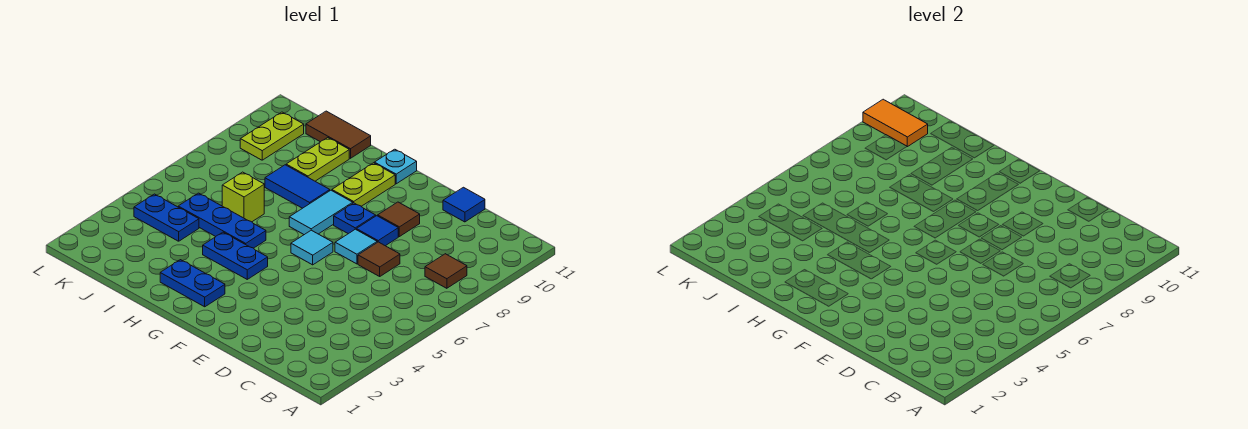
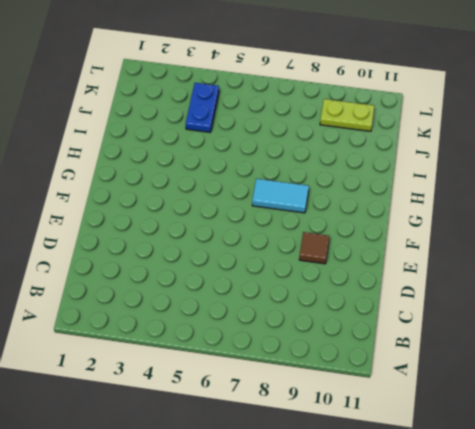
none -> brown 1x1 tile [425,254,467,288]
none -> brown 1x1 tile [358,242,400,276]
none -> blue 1x1 tile [443,187,485,222]

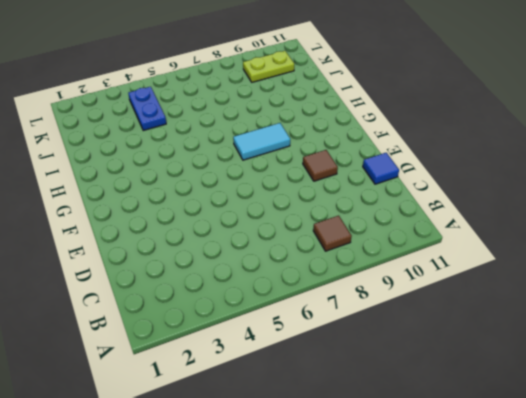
none -> brown 1x1 tile [358,242,400,276]
none -> cyan 1x1 tile [335,229,377,264]
none -> blue 1x1 tile [356,216,398,246]

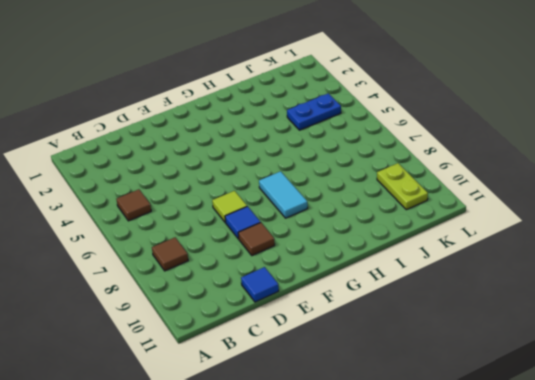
brown 1x1 tile [116,189,151,221] -> brown 1x1 tile moved to [358,242,400,276]
lime 1x1 tile [212,191,247,223] -> cyan 1x1 tile [335,229,377,264]
none -> cyan 1x1 tile [291,230,333,265]
none -> blue 1x1 plate [334,203,376,234]
none -> blue 1x2 plate [160,260,225,307]

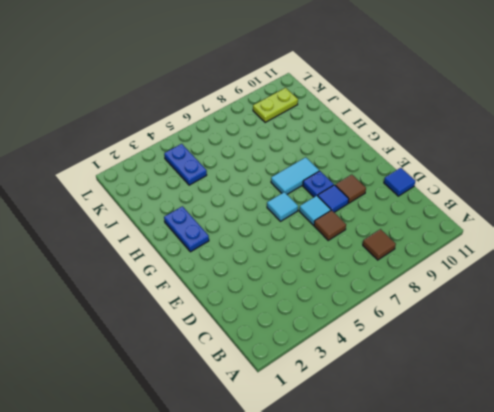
none -> blue 1x2 plate [203,232,268,279]
none -> lime 1x2 plate [332,163,395,206]
none -> cyan 1x1 plate [374,149,417,184]

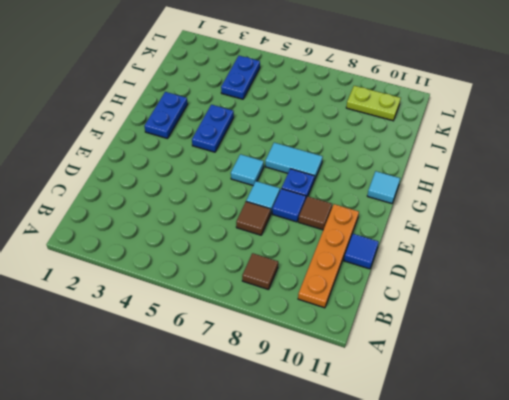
orange 1x4 plate [298,204,359,308] -> none
cyan 1x1 tile [367,171,400,204] -> cyan 1x1 plate [374,149,417,184]
none -> lime 1x2 plate [332,163,395,206]
none -> blue 1x3 plate [178,193,266,248]
none -> blue 1x2 tile [265,165,330,208]

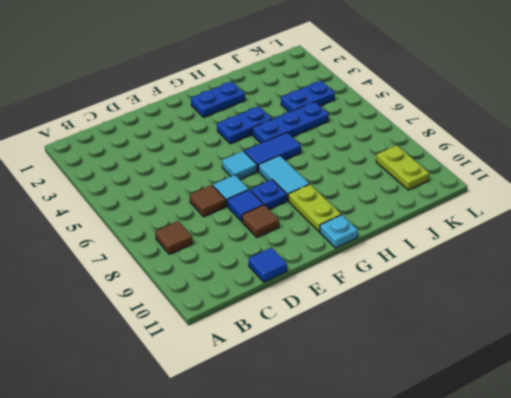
blue 1x2 tile [244,133,301,171] -> blue 1x2 tile moved to [265,165,330,208]
none -> lime 1x1 brick [222,172,264,222]
none -> lime 1x2 plate [286,138,349,181]
none -> brown 1x2 tile [306,111,371,158]

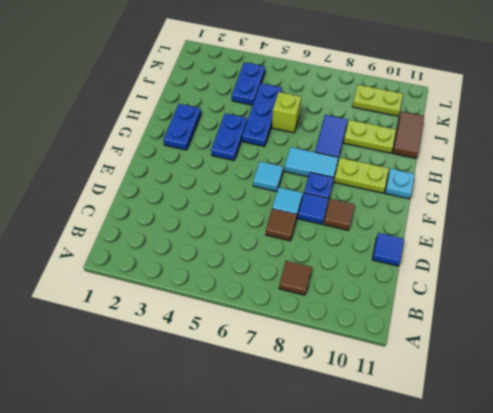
none -> orange 1x2 tile [863,99,928,147]

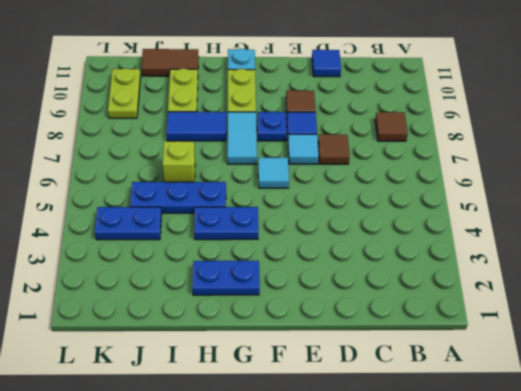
none -> orange 1x2 tile [863,99,928,147]

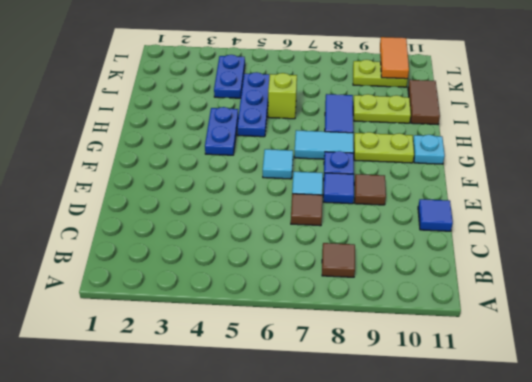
none -> blue 1x2 plate [160,260,225,307]

